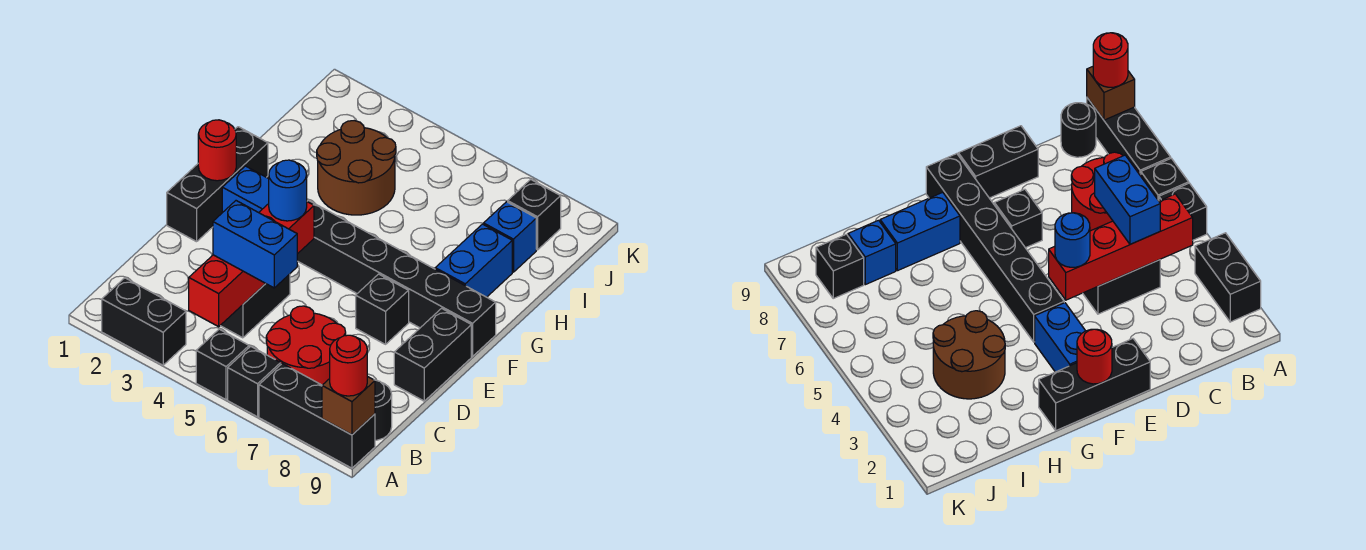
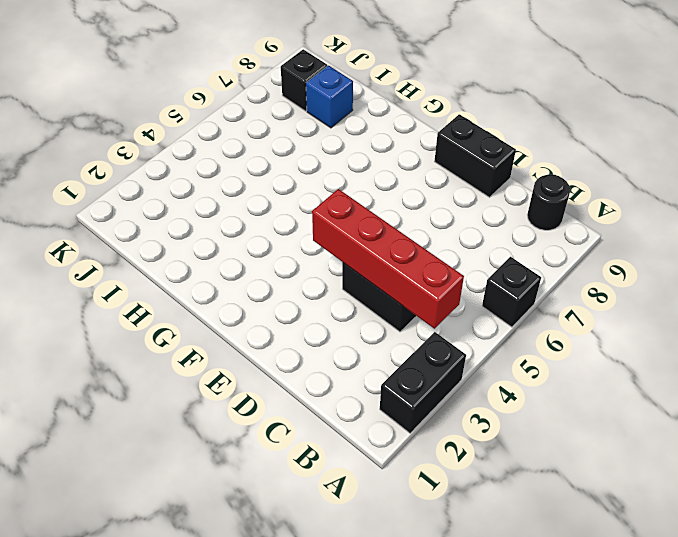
none -> black 1x1 brick [196,329,249,400]
none -> black 1x3 brick [259,364,375,468]
none -> red 2x2 round brick [266,306,346,385]

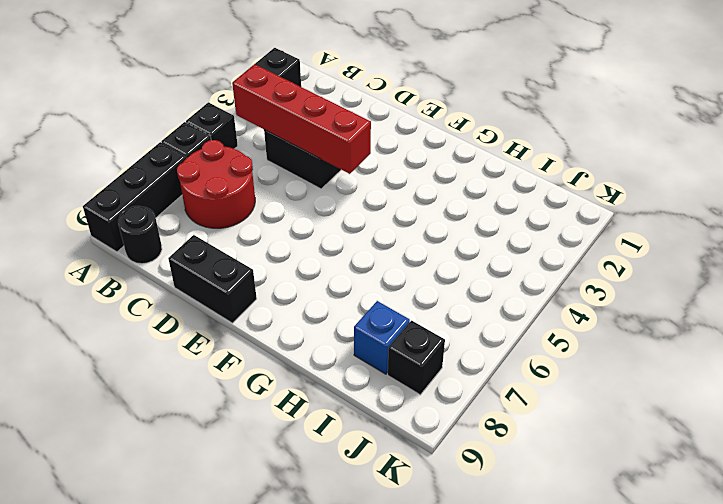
none -> black 1x3 brick [167,127,268,242]
none -> black 1x1 brick [356,274,409,344]
none -> blue 1x2 brick [222,166,269,213]

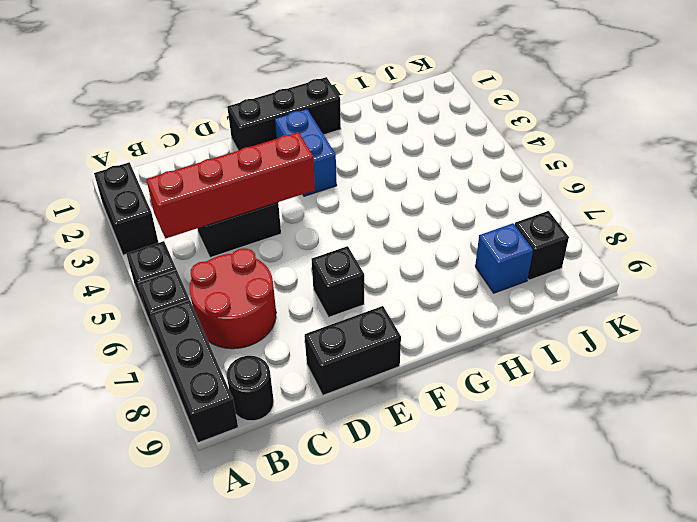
none -> black 1x6 brick [297,200,496,356]
none -> blue 1x2 brick [435,224,512,297]
none -> brown 2x2 round brick [317,121,396,215]

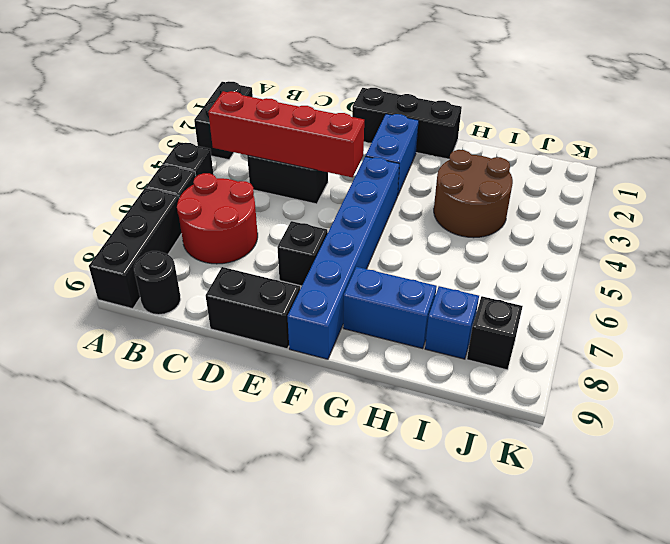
blue 1x6 brick [288,156,399,359] -> black 1x6 brick [297,200,496,356]
none -> brown 1x1 brick [322,376,375,435]
none -> red 1x1 round brick [198,120,236,181]
none -> red 1x1 round brick [330,335,367,396]

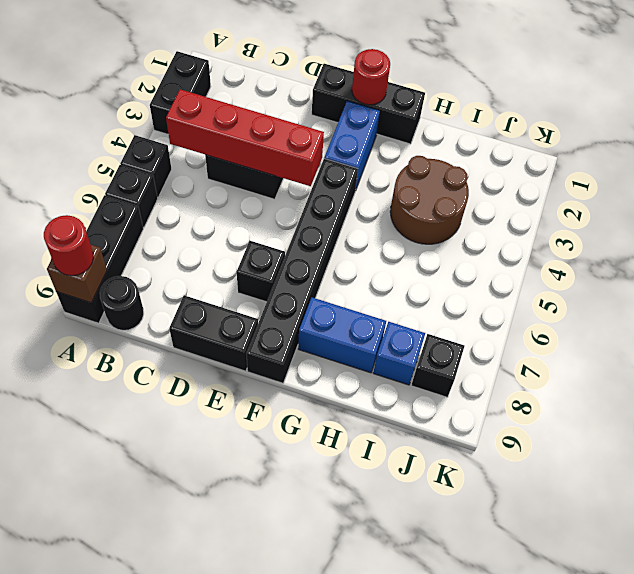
none -> red 2x2 round brick [266,306,346,385]
none -> blue 1x2 brick [213,201,297,288]
none -> blue 1x1 round brick [269,160,307,221]

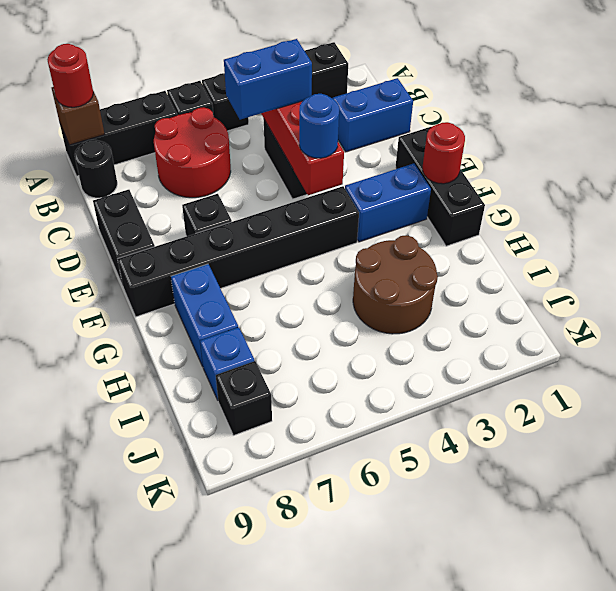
blue 1x2 brick [332,78,413,152] -> none

